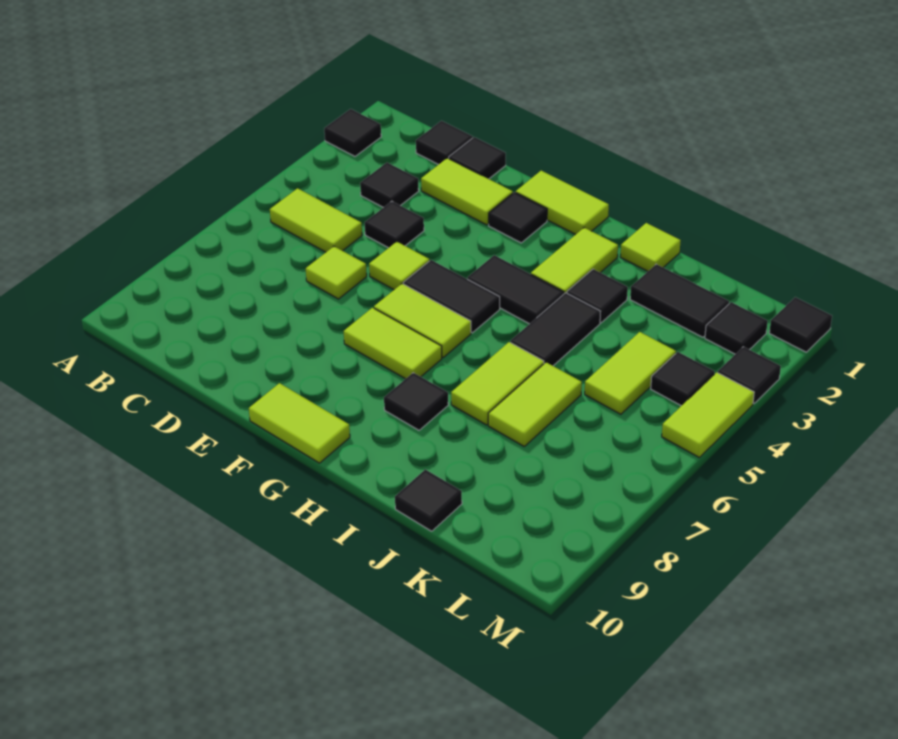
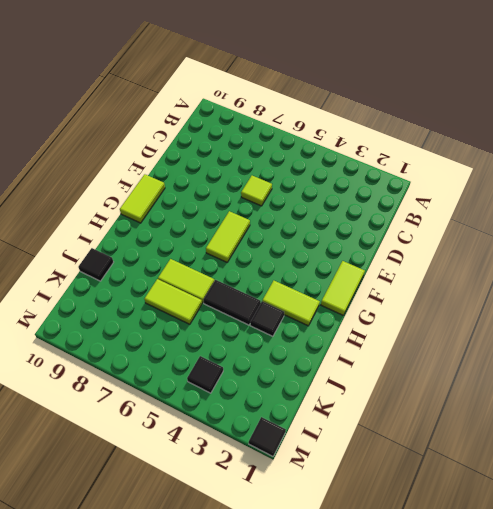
none -> black 1x1 tile [324,109,381,156]
none -> lime 1x2 tile [270,188,362,252]
none -> black 1x1 tile [416,121,473,165]
none -> black 1x1 tile [360,163,419,208]

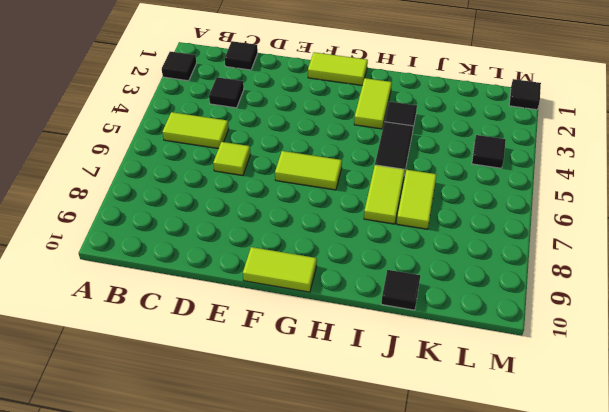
none -> black 1x1 tile [449,137,506,179]
none -> lime 1x2 tile [421,158,513,225]
none -> black 1x1 tile [365,201,424,248]
none -> lime 1x1 tile [369,242,429,290]

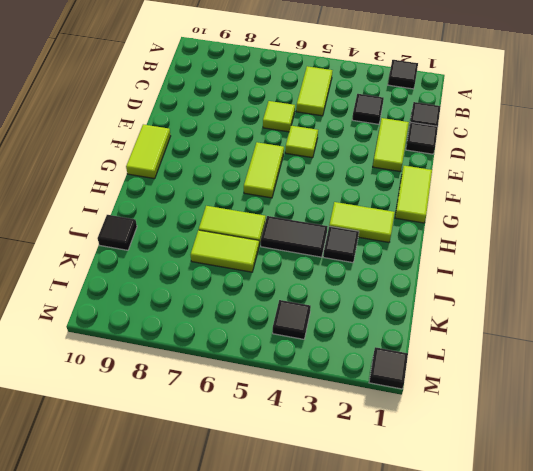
none -> black 1x1 tile [365,201,424,248]
none -> black 1x1 tile [489,192,547,243]
none -> black 1x2 tile [403,260,500,333]
none -> lime 1x2 tile [344,308,442,379]

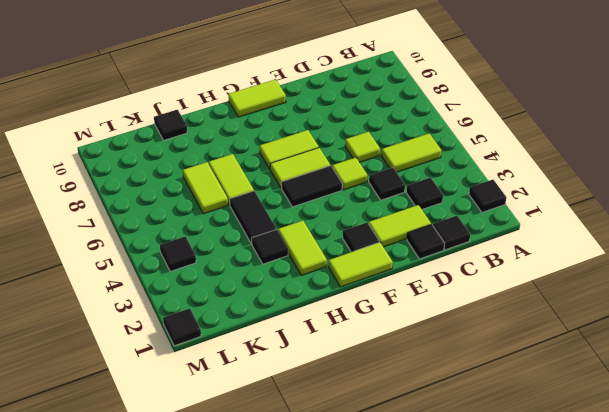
none -> black 1x2 tile [467,255,564,324]
none -> black 1x1 tile [384,373,448,430]
none -> lime 1x1 tile [620,223,681,271]
none -> black 1x2 tile [630,264,729,337]

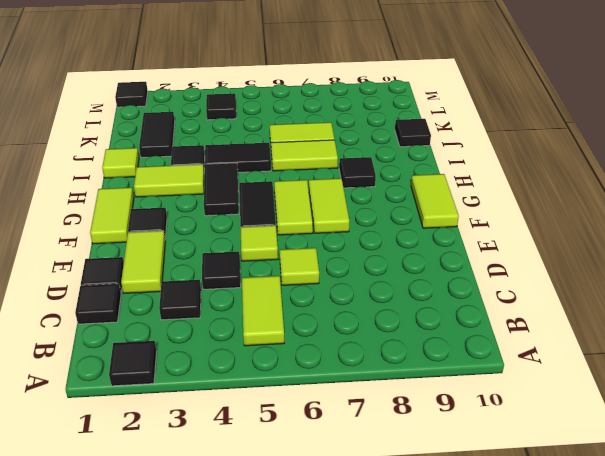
none -> lime 1x2 tile [585,332,676,414]
none -> black 1x1 tile [705,302,768,354]
none -> black 1x1 tile [718,347,781,404]
none -> lime 1x2 tile [662,372,754,457]

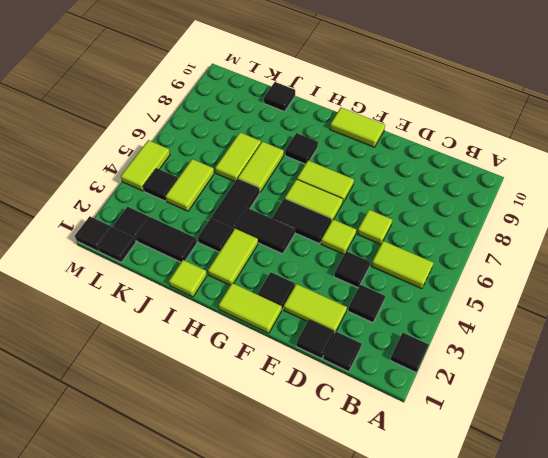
black 1x1 tile [98,227,136,262] -> black 1x1 tile moved to [718,347,781,404]

